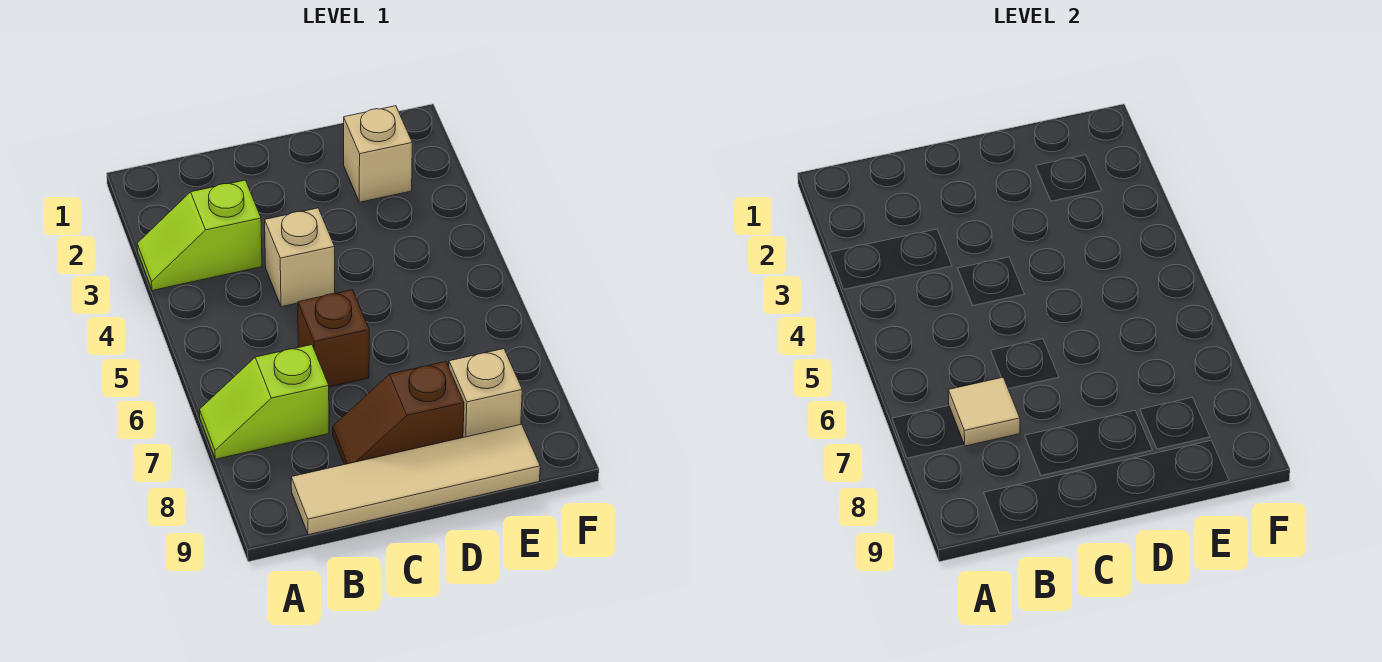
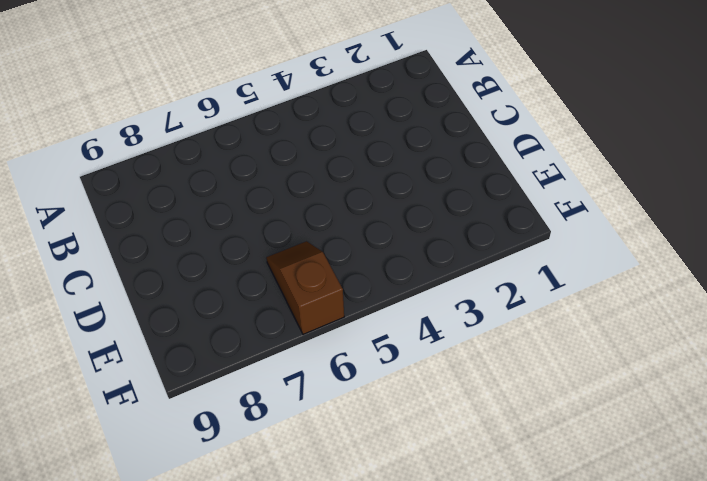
brown 1x2 slope [266,241,344,334] -> brown 1x2 slope moved to [333,362,464,464]
none -> lime 1x2 slope [137,180,262,291]
none -> lime 1x2 slope [200,345,329,459]

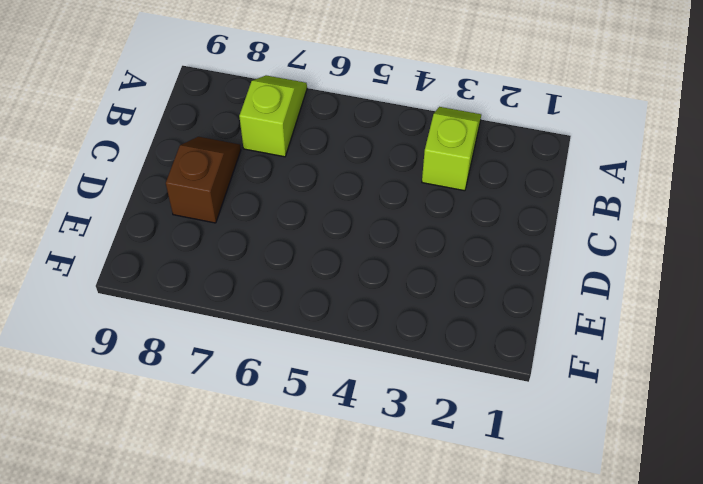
none -> tan 1x4 tile [291,424,540,535]
none -> tan 1x1 brick [265,208,335,307]

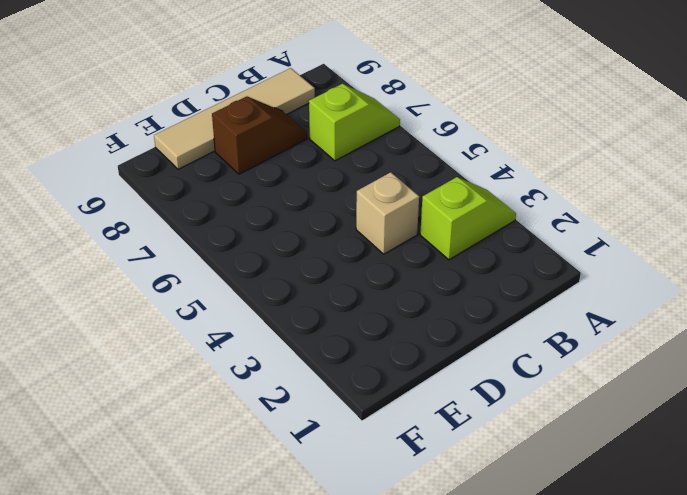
none -> brown 1x1 brick [298,290,369,387]
none -> tan 1x1 brick [344,106,412,202]

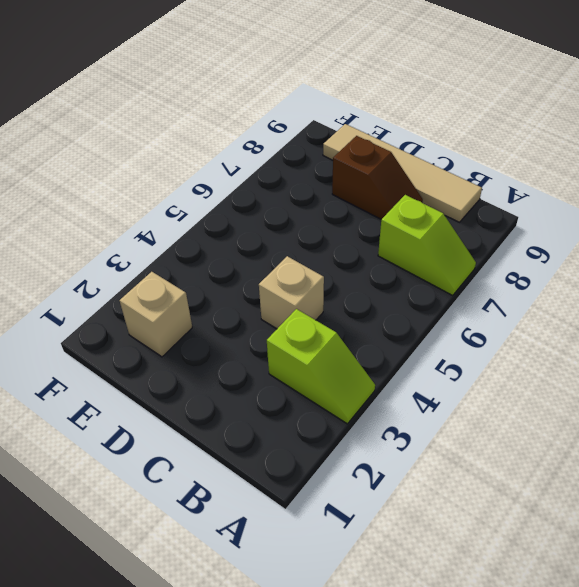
none -> brown 1x1 brick [298,290,369,387]
none -> tan 1x1 brick [449,349,522,438]

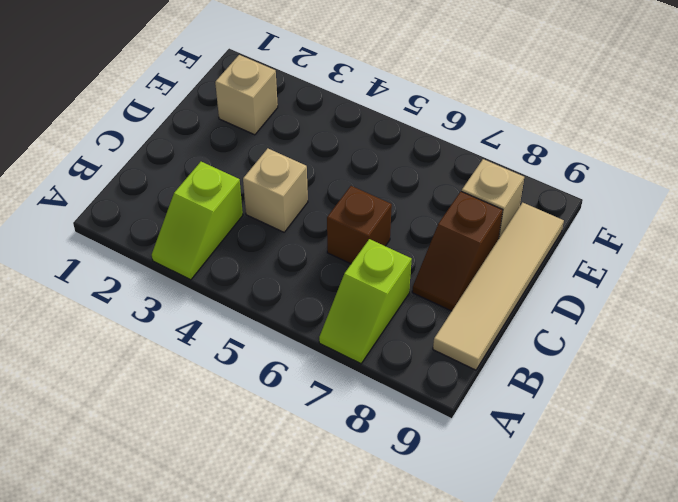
none -> tan 1x1 tile [948,377,1020,446]

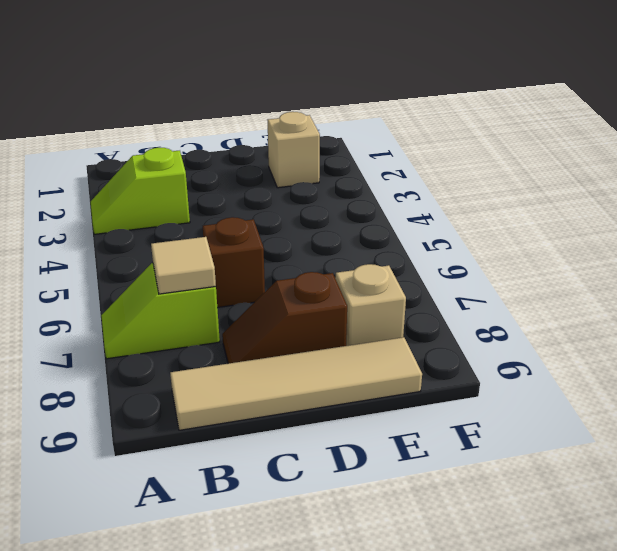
none -> tan 1x1 brick [265,208,335,307]

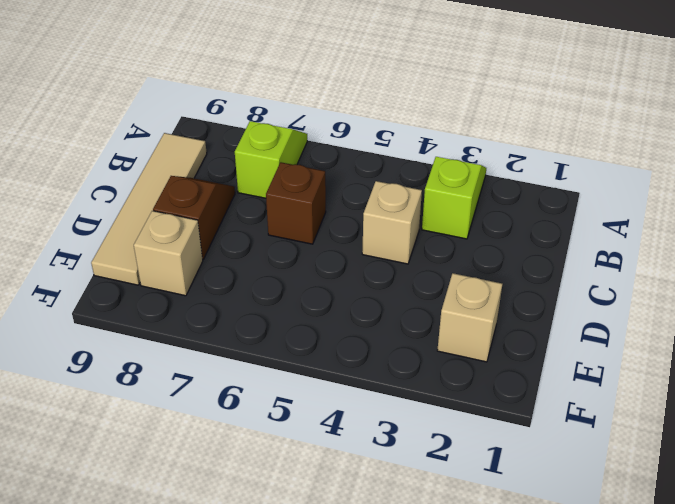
none -> tan 1x1 tile [948,377,1020,446]

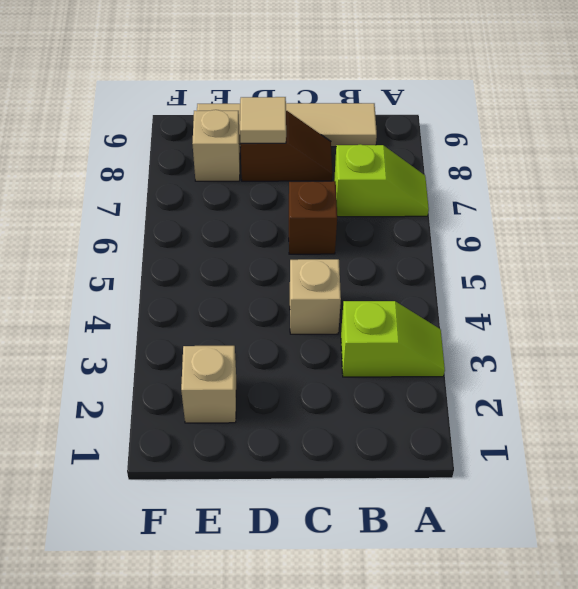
tan 1x1 tile [240,97,286,143] -> tan 1x1 tile moved to [948,377,1020,446]

